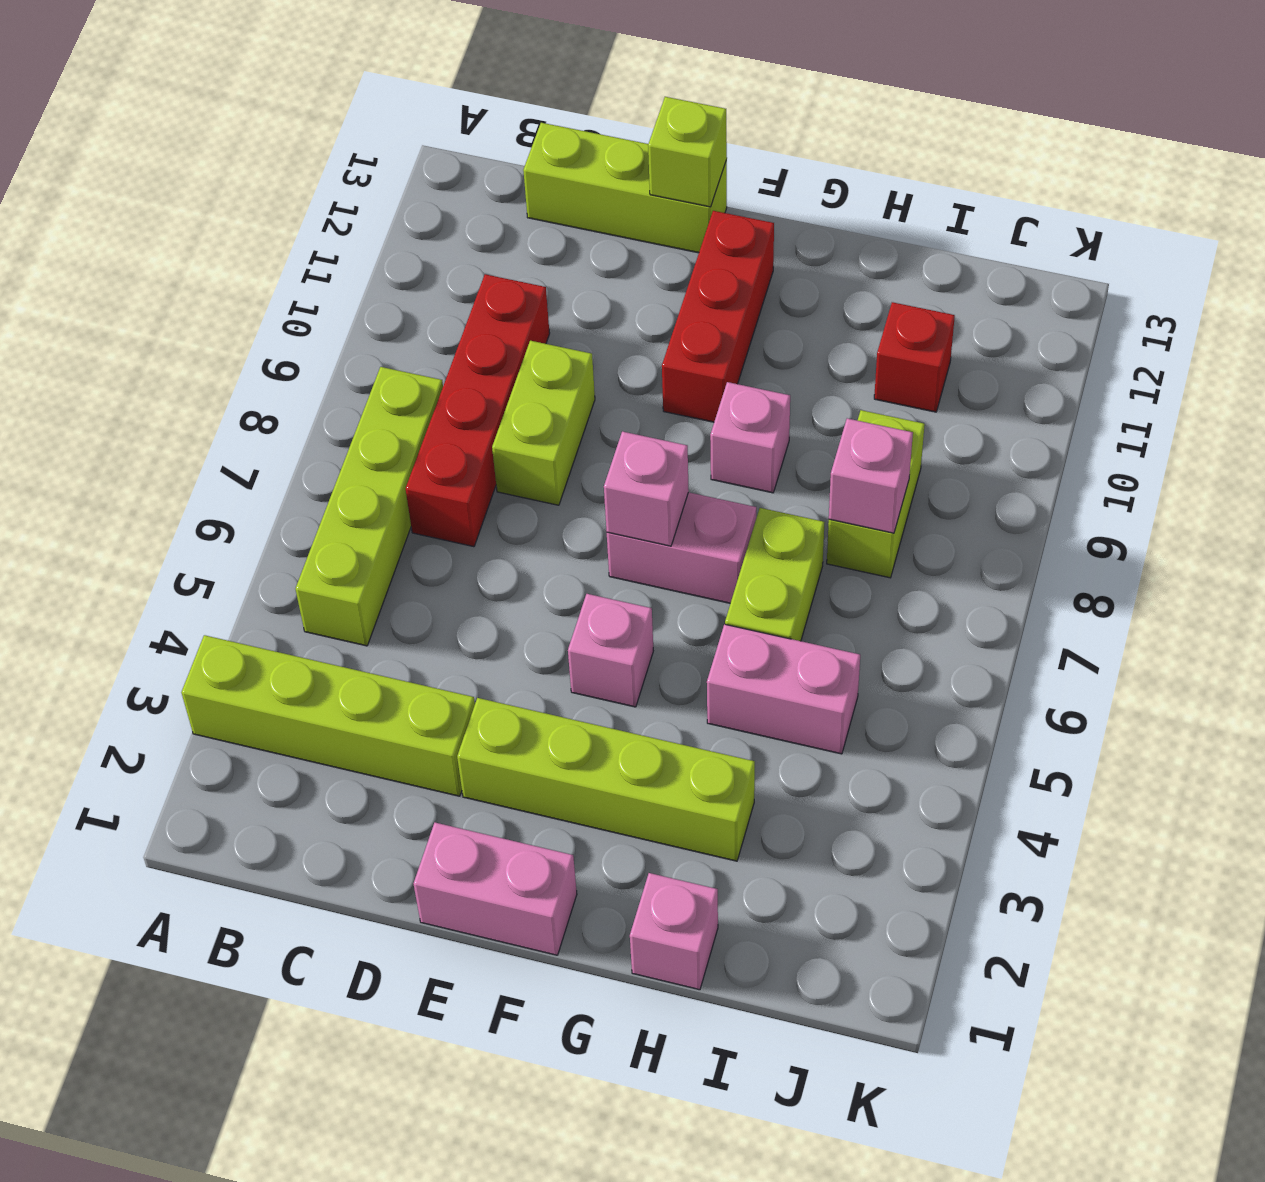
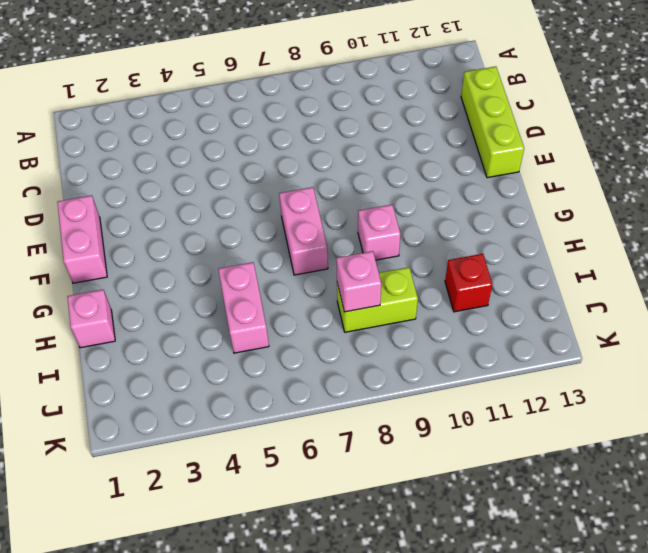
none -> lime 1x4 brick [181,635,475,796]
none -> lime 1x4 brick [296,367,443,646]
none -> red 1x4 brick [406,274,550,547]

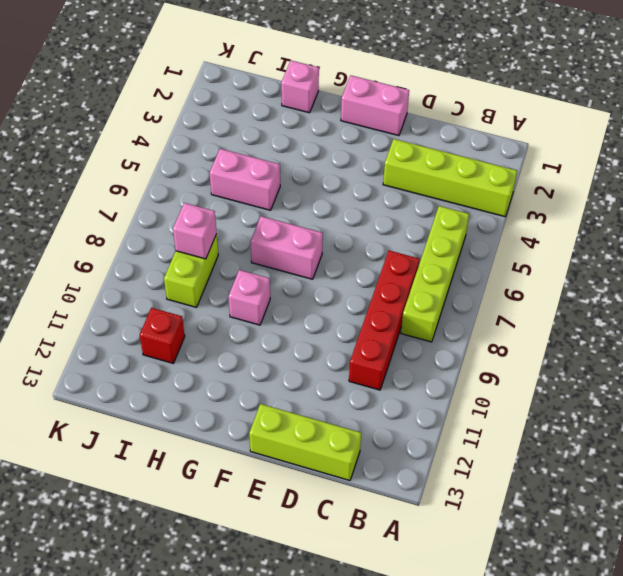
none -> lime 1x2 brick [492,341,595,505]
none -> lime 1x4 brick [457,698,755,861]
none -> pink 1x1 brick [568,594,653,707]

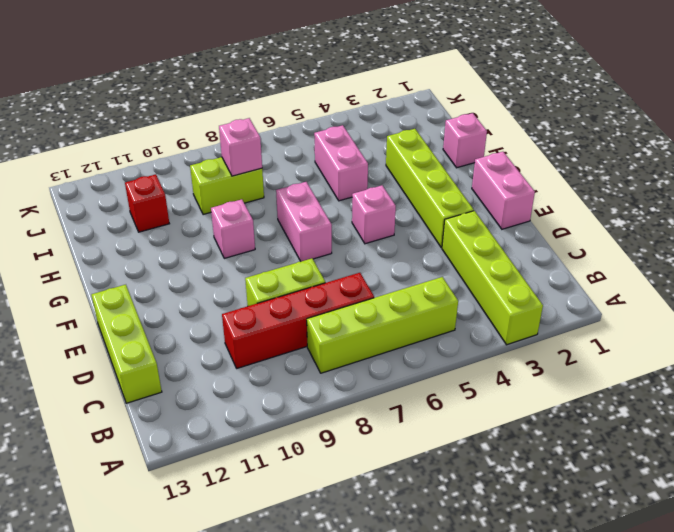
none -> red 1x3 brick [662,211,774,422]
none -> lime 1x2 brick [725,508,825,641]
none -> lime 1x1 brick [648,97,727,207]

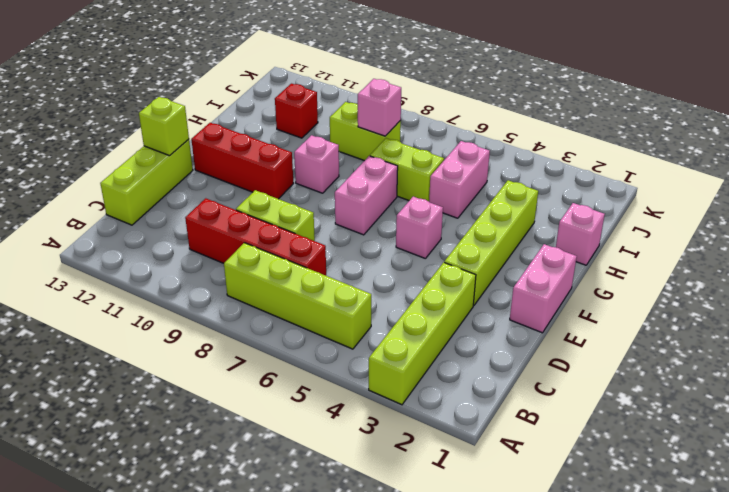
none -> pink 1x1 brick [604,431,689,546]

